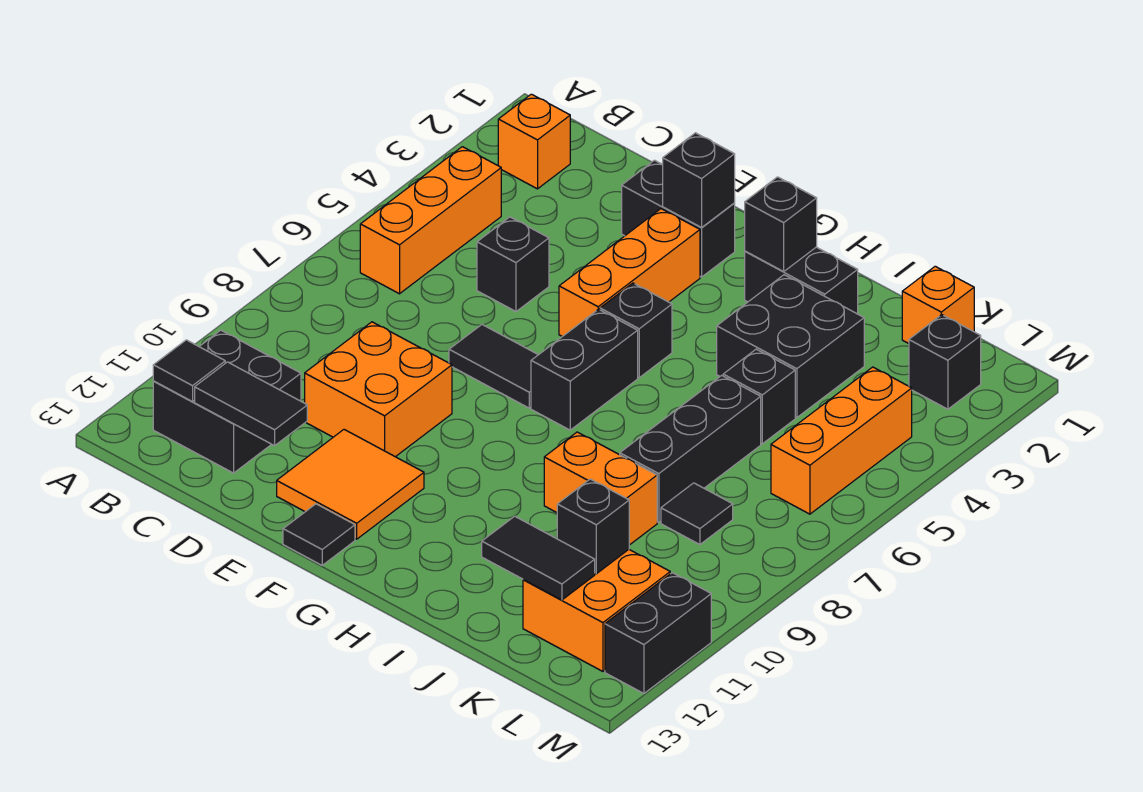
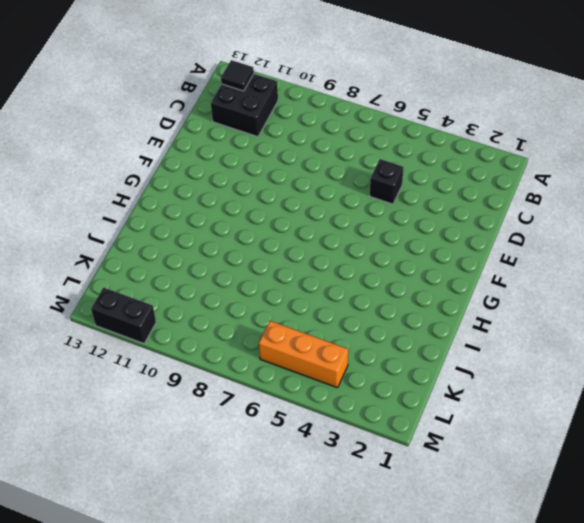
none -> orange 1x1 brick [498,94,570,189]
none -> orange 1x3 brick [360,147,501,294]
none -> orange 2x2 brick [305,322,452,457]

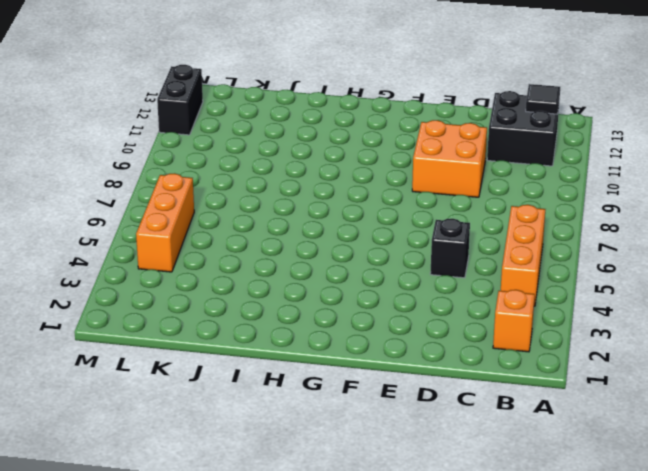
none -> black 1x2 brick [622,160,735,277]
none -> black 1x2 tile [449,325,538,408]
none -> orange 2x2 tile [277,430,424,539]

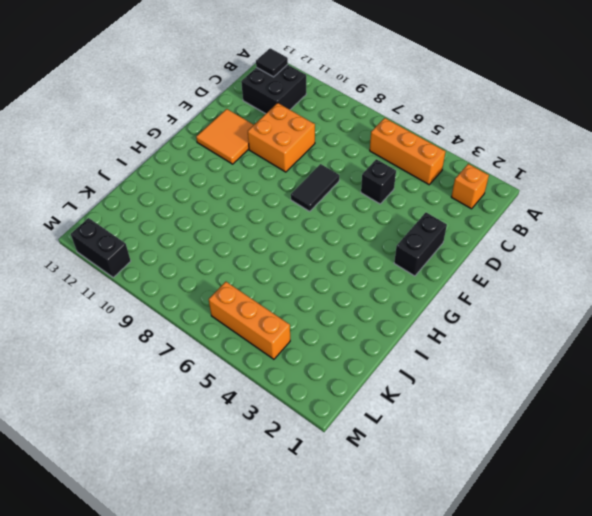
none -> orange 1x3 brick [559,209,700,337]
none -> black 1x1 tile [283,504,355,565]
none -> black 1x1 brick [600,283,672,378]

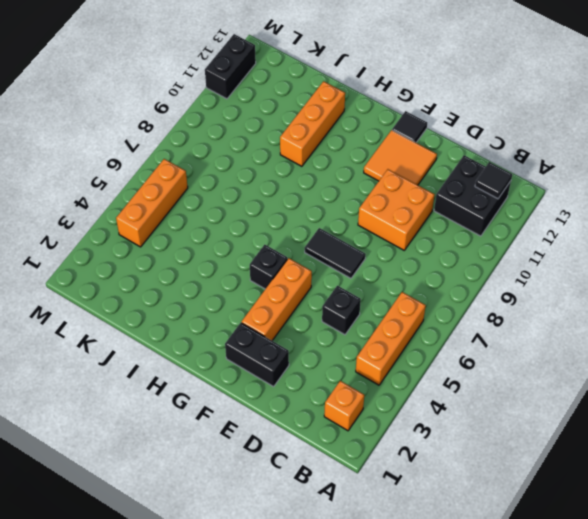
orange 1x3 brick [280,81,345,166] -> none
none -> black 1x2 brick [531,309,638,430]
none -> black 1x2 brick [745,247,858,314]
none -> black 2x2 brick [717,275,864,418]

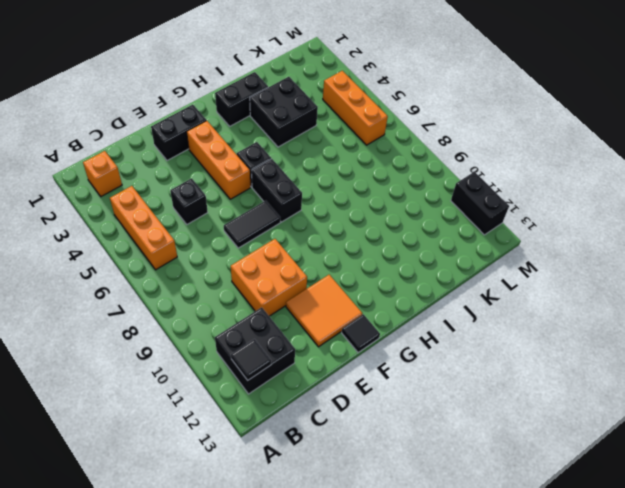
none -> orange 1x2 brick [544,432,657,545]
none -> black 1x1 brick [723,349,795,444]
none -> black 1x3 brick [620,375,761,523]

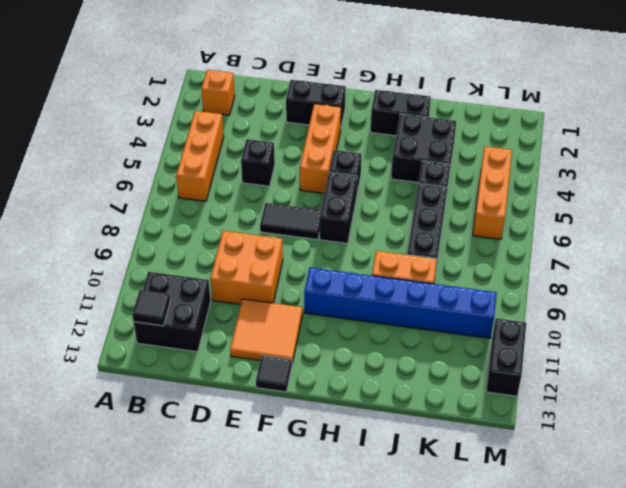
blue 1x6 brick [304,268,497,338] -> none
none -> orange 1x1 brick [902,266,974,344]
none -> black 1x1 tile [661,483,733,545]
none -> orange 2x2 brick [523,550,670,671]

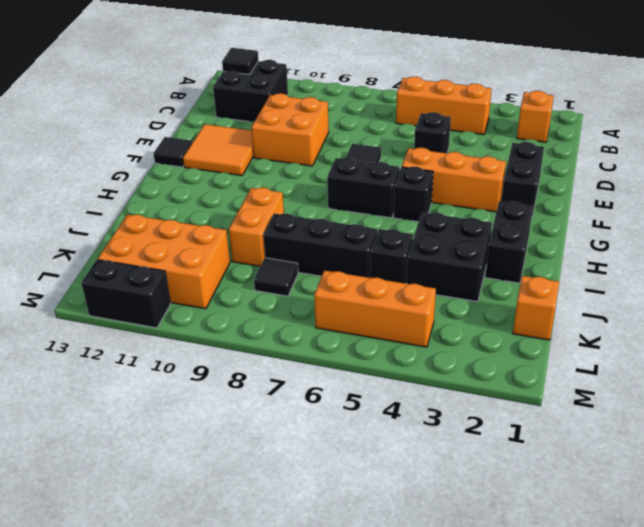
orange 2x3 brick [98,214,230,309] -> orange 2x2 brick [523,550,670,671]
none -> black 1x1 brick [909,315,981,409]
none -> black 1x2 tile [195,362,307,446]
none -> black 1x1 brick [663,133,735,227]

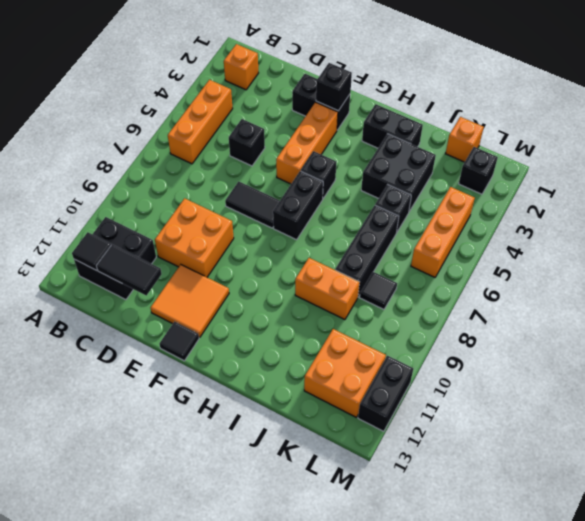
none -> black 1x1 brick [745,177,817,271]
none -> black 1x2 tile [482,516,595,600]
none -> black 1x1 brick [557,479,629,574]

